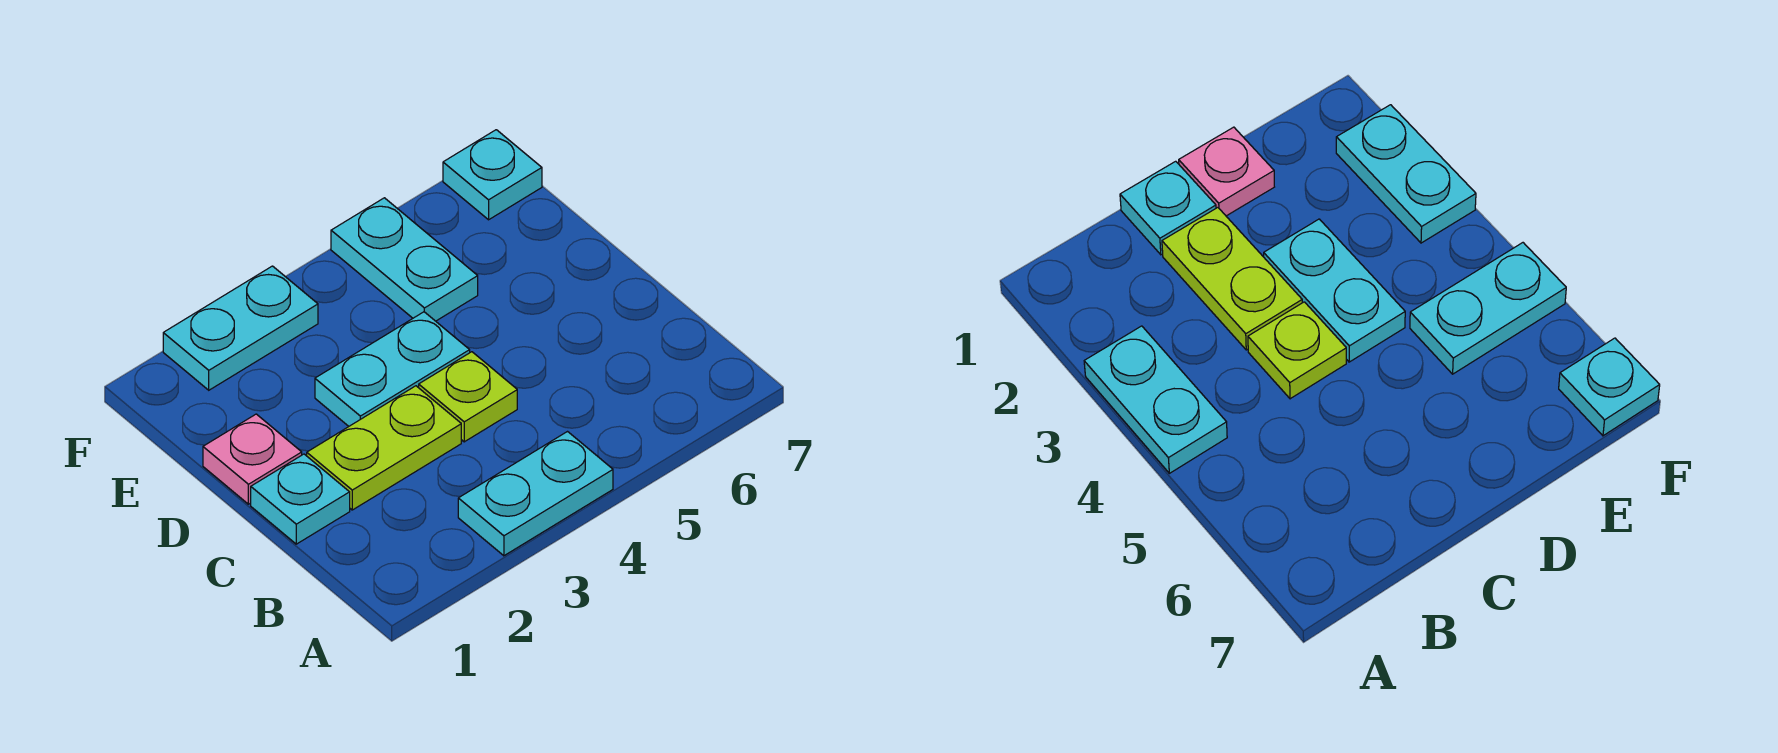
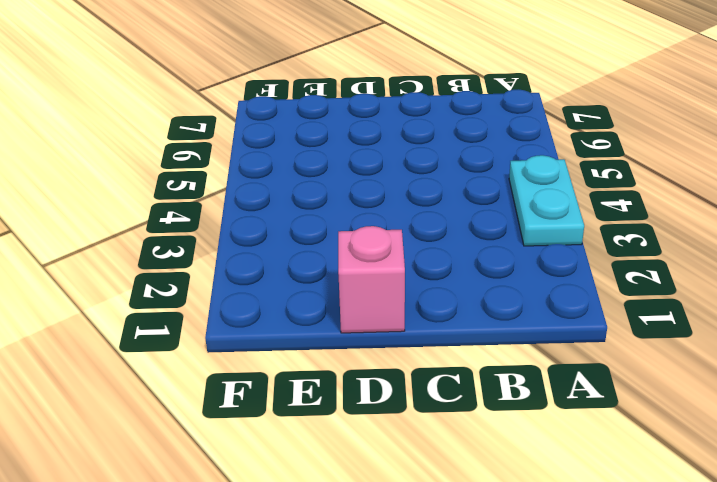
pink 1x1 brick [338,226,405,333] -> pink 1x1 plate [203,414,302,504]
none -> cyan 1x1 plate [251,454,350,544]
none -> lime 1x2 plate [307,386,461,510]

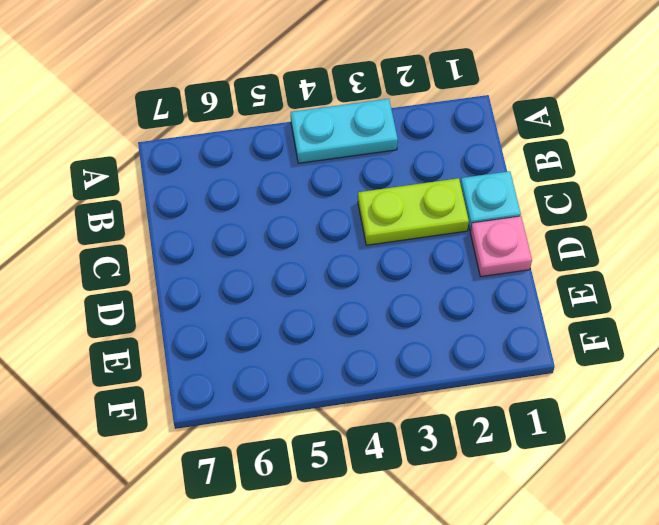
none -> lime 1x1 plate [419,352,517,442]
none -> cyan 1x2 plate [315,312,470,426]

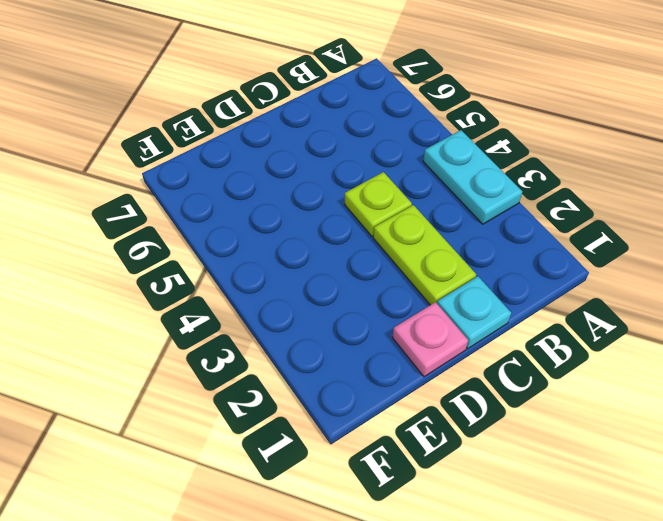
none -> cyan 1x2 plate [315,312,470,426]
none -> cyan 1x2 plate [331,198,478,321]

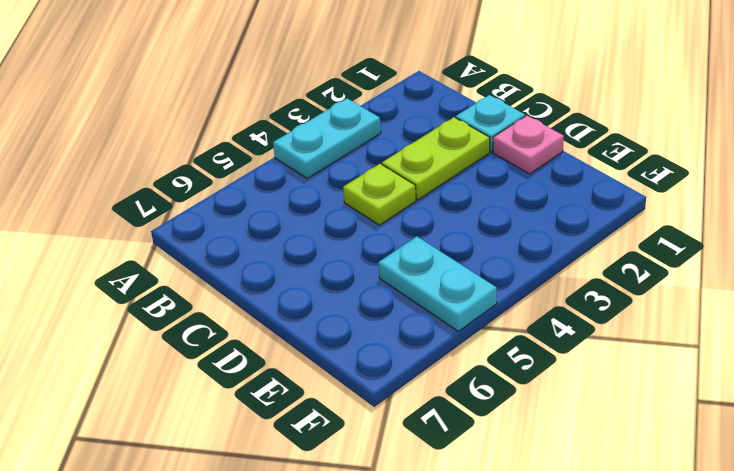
none -> cyan 1x2 plate [315,312,470,426]
none -> cyan 1x2 plate [163,266,318,390]

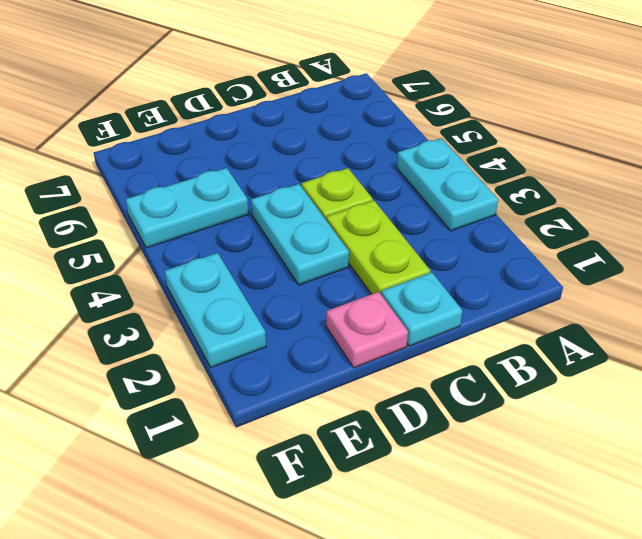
none -> cyan 1x1 plate [443,130,542,220]

